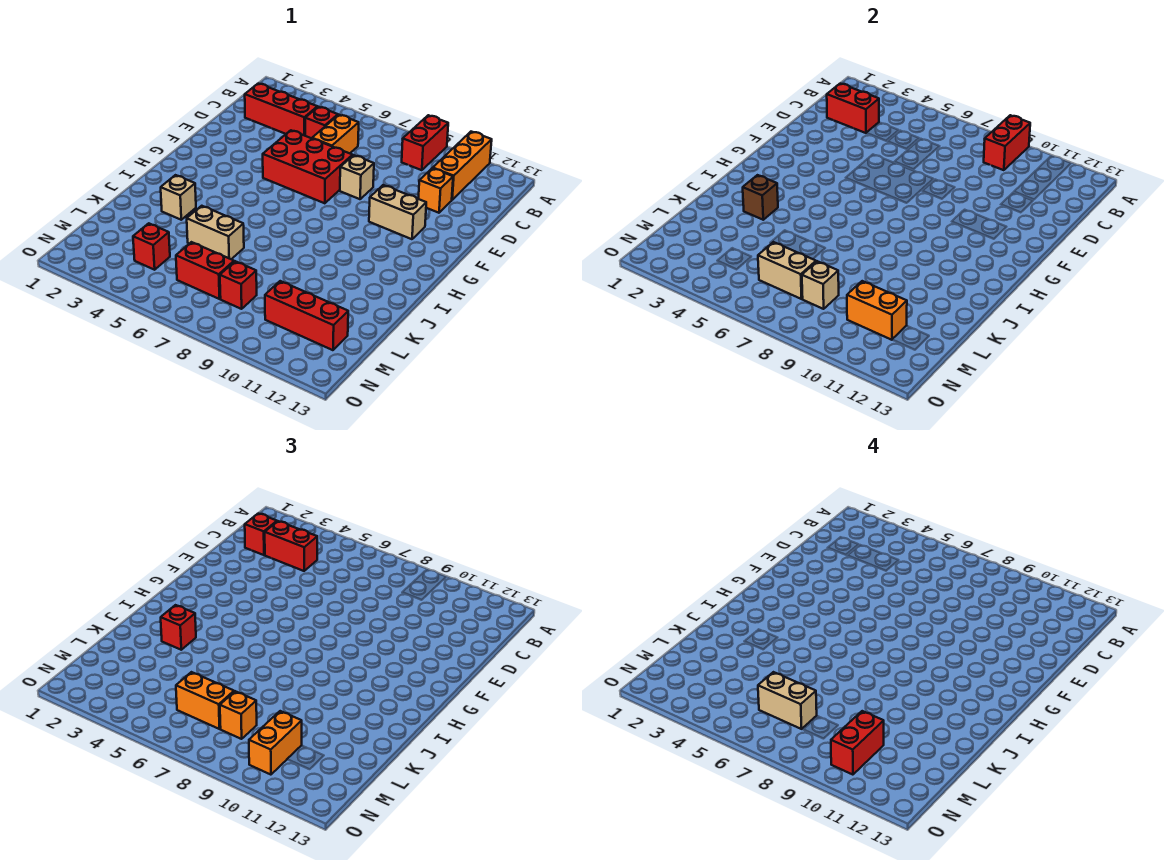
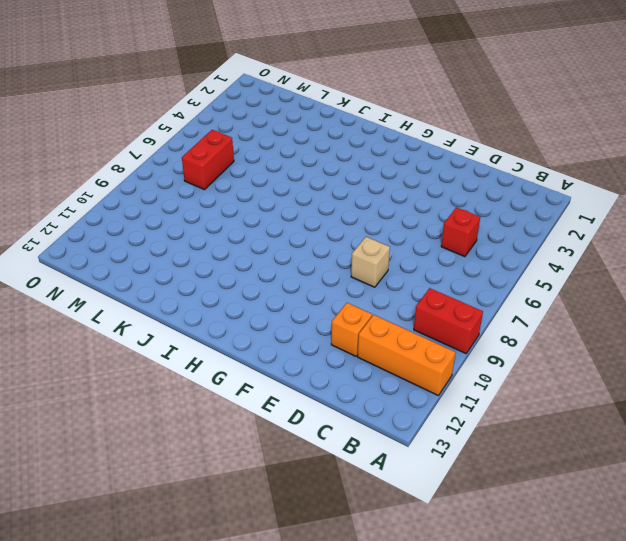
none -> red 1x3 brick [245,84,317,136]
none -> orange 1x2 brick [312,115,359,153]
none -> red 2x3 brick [263,130,353,203]

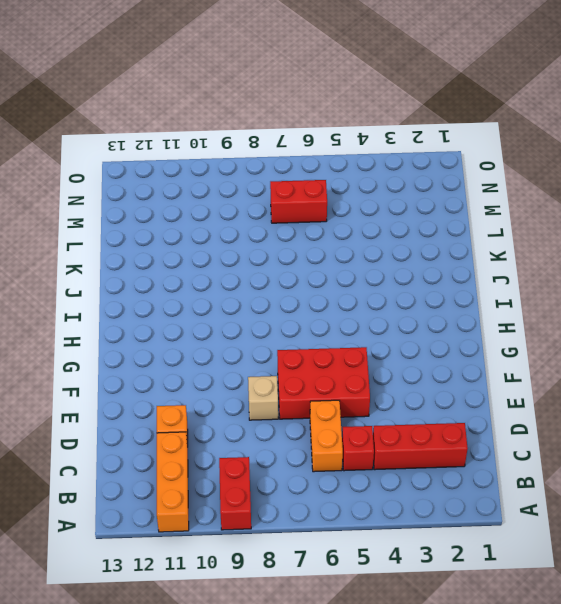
none -> tan 1x2 brick [369,185,426,239]
none -> tan 1x1 brick [161,175,196,220]
none -> tan 1x2 brick [187,206,244,259]

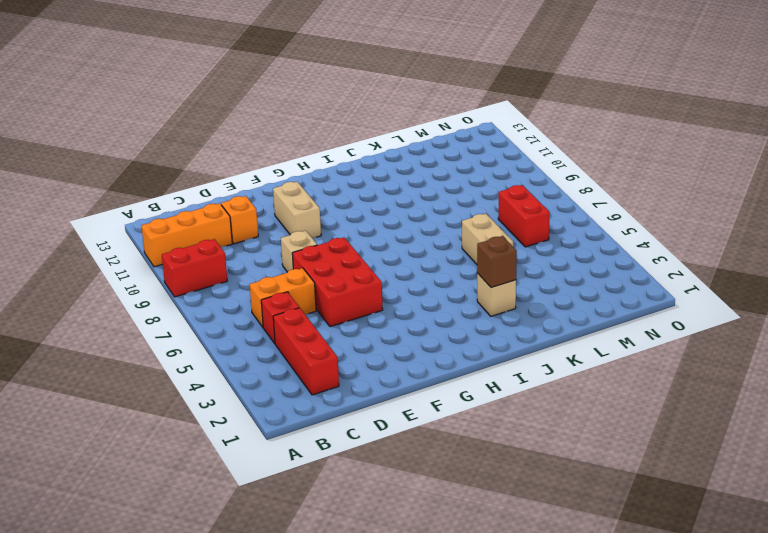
none -> red 1x1 brick [133,223,170,270]
none -> red 1x1 brick [220,261,257,309]
none -> red 1x3 brick [265,281,348,350]

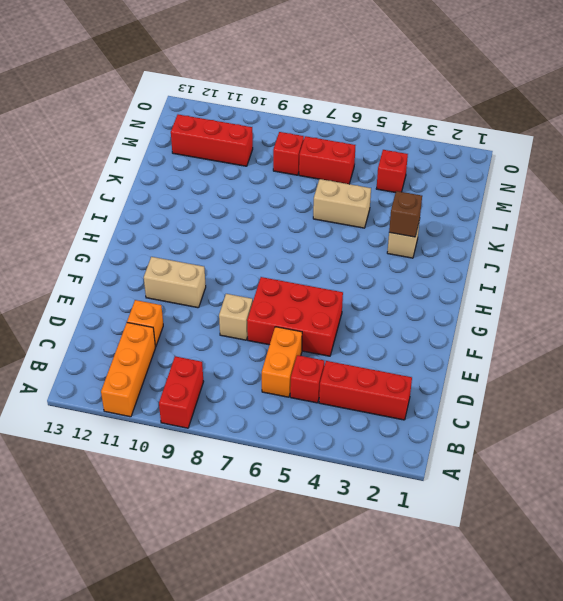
none -> red 1x2 brick [984,115,1030,170]
none -> red 1x2 brick [827,84,879,133]
none -> tan 1x2 brick [758,242,816,299]

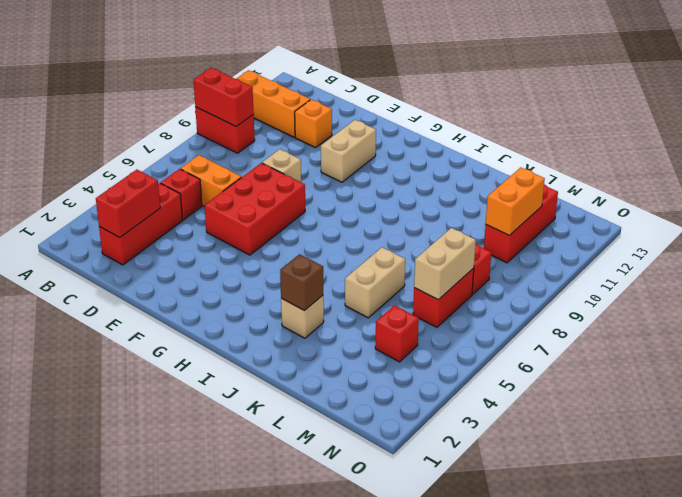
none -> tan 1x1 brick [802,261,839,309]
none -> red 1x1 brick [245,514,277,555]
none -> red 1x2 brick [265,521,317,571]

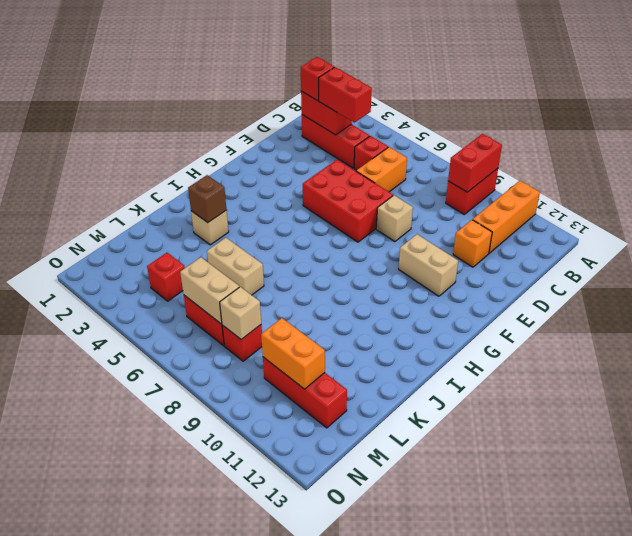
none -> red 1x1 brick [161,605,196,650]
none -> orange 1x2 brick [176,672,234,729]
none -> orange 1x1 brick [220,691,257,739]

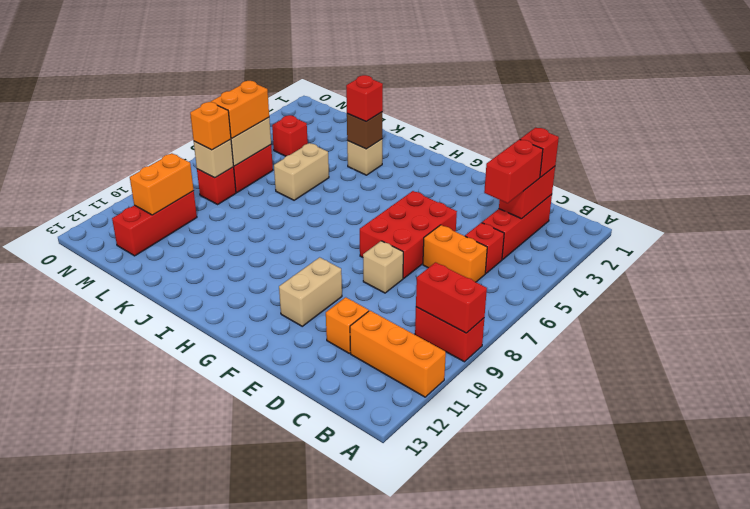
none -> orange 1x2 brick [249,711,302,775]
none -> tan 1x2 brick [758,672,817,729]
none -> red 1x2 brick [831,711,884,775]

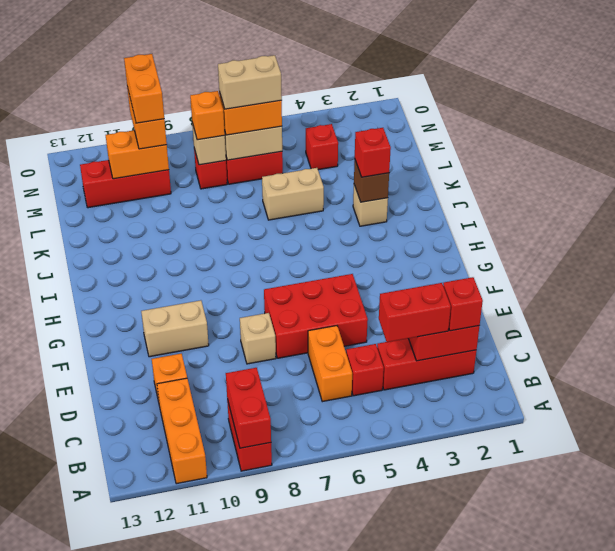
orange 1x2 brick [124,54,164,123] -> red 1x2 brick [831,711,884,775]

